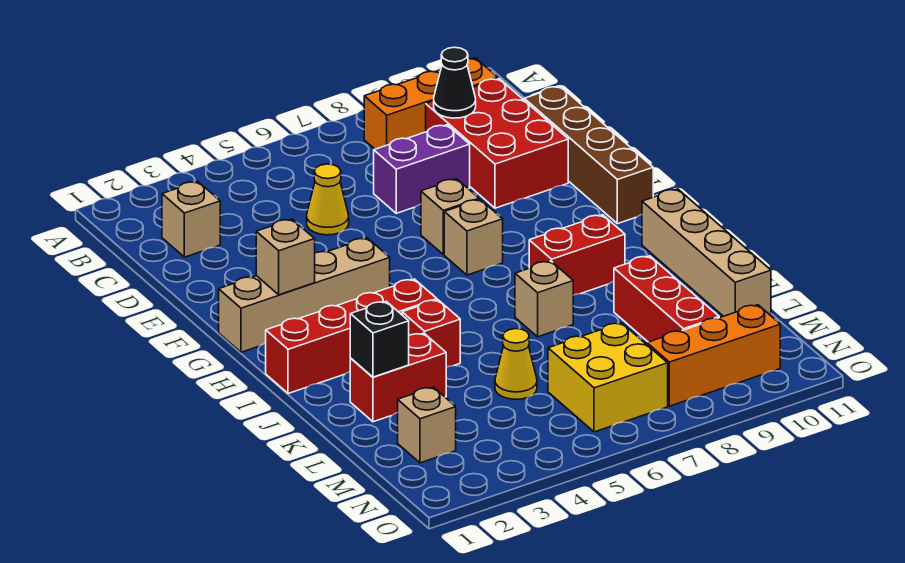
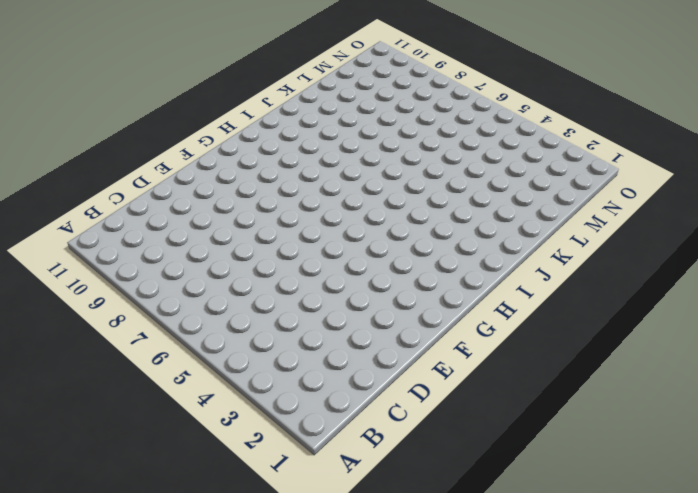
none -> orange 1x3 brick [364,58,498,149]
none -> tan 1x1 brick [162,181,220,257]
none -> red 2x3 brick [426,79,568,208]

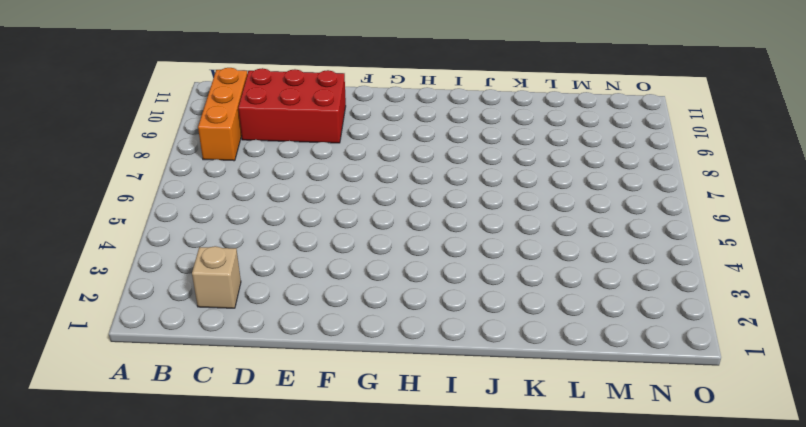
none -> yellow 1x1 cone [307,164,349,235]
none -> purple 1x2 brick [374,125,470,213]
none -> brown 1x4 brick [524,86,653,224]

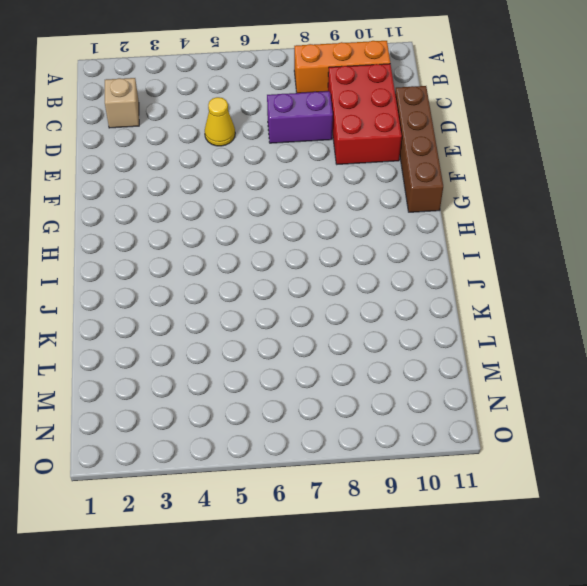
none -> tan 1x1 brick [421,179,479,255]
none -> tan 1x4 brick [219,238,390,352]
none -> tan 1x1 brick [444,199,503,275]

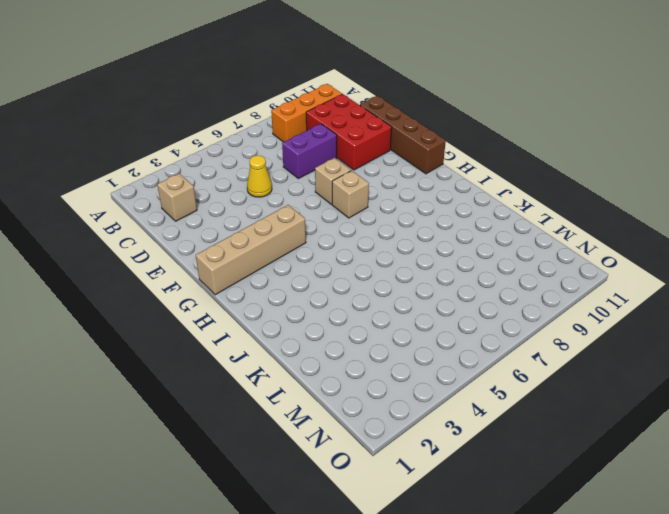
none -> red 1x4 brick [266,279,437,394]
none -> red 1x2 brick [529,215,625,295]
none -> tan 1x4 brick [642,189,771,316]

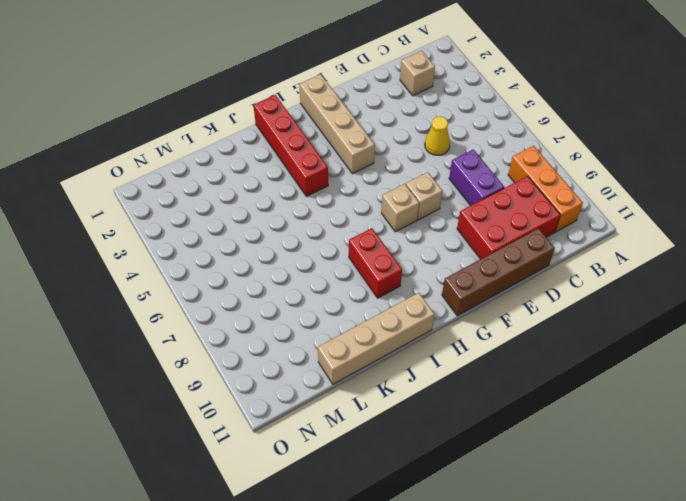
none -> red 1x1 brick [402,300,460,367]
none -> tan 1x1 brick [515,261,573,337]
none -> red 1x2 brick [350,333,446,422]

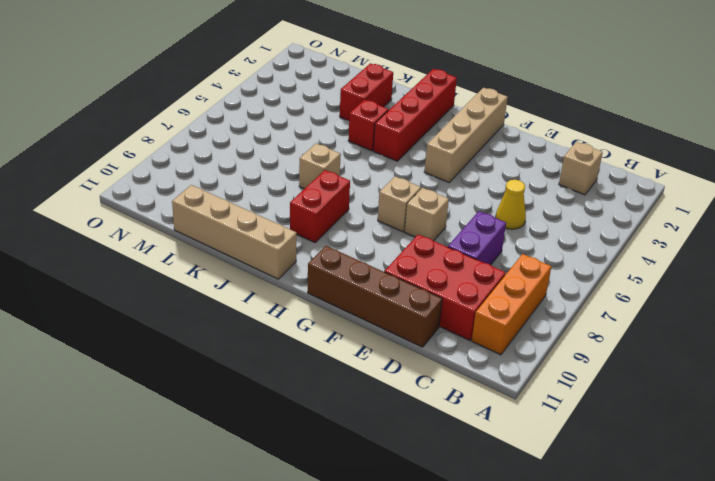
none -> red 1x3 brick [614,256,719,342]
none -> yellow 1x1 cone [495,329,537,399]
none -> tan 1x1 brick [398,387,456,463]

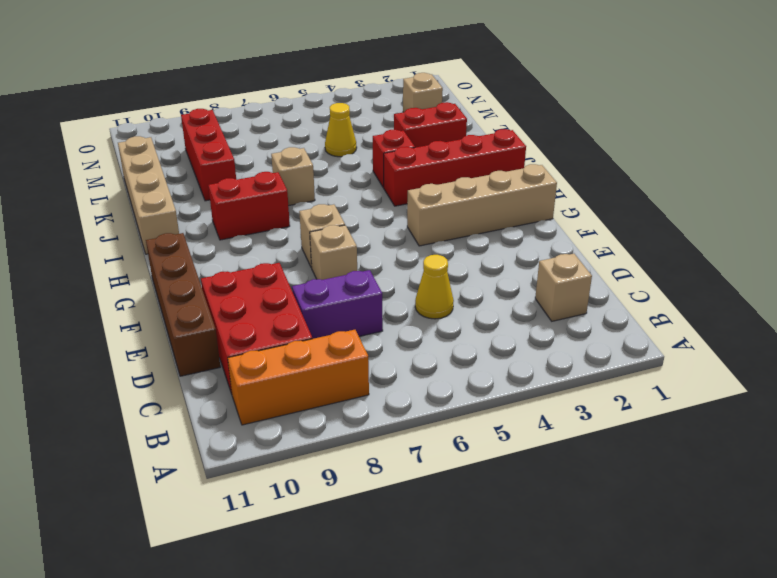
none -> yellow 2x2 brick [548,323,668,432]
none -> orange 1x3 brick [647,305,780,406]
none -> black 1x1 cone [434,47,476,118]

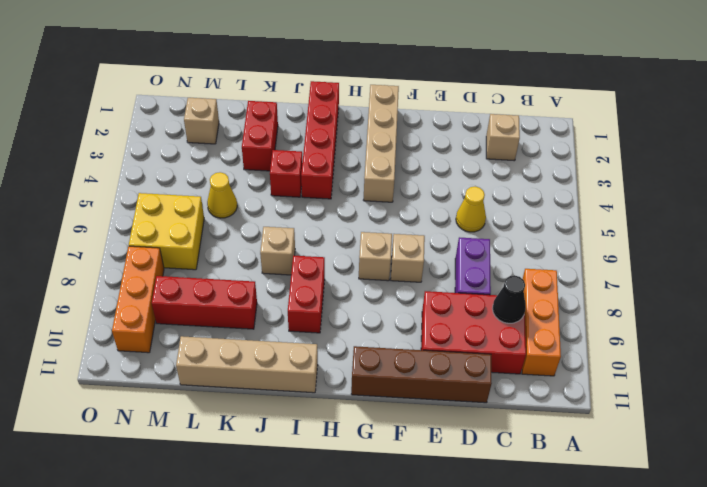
none -> tan 1x1 brick [256,219,315,295]
none -> black 1x1 brick [350,301,409,377]

